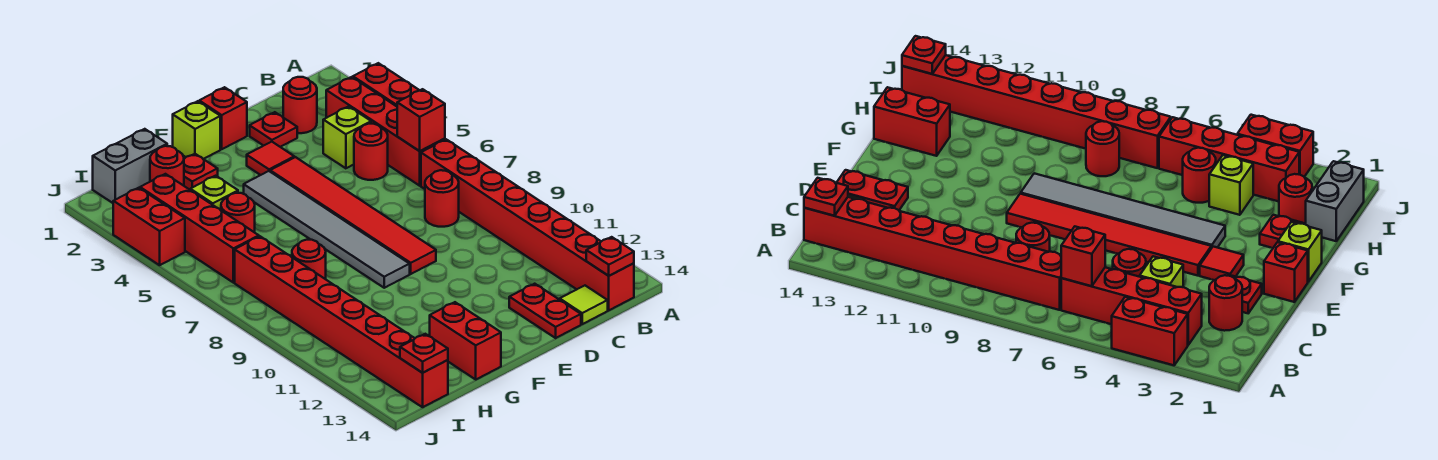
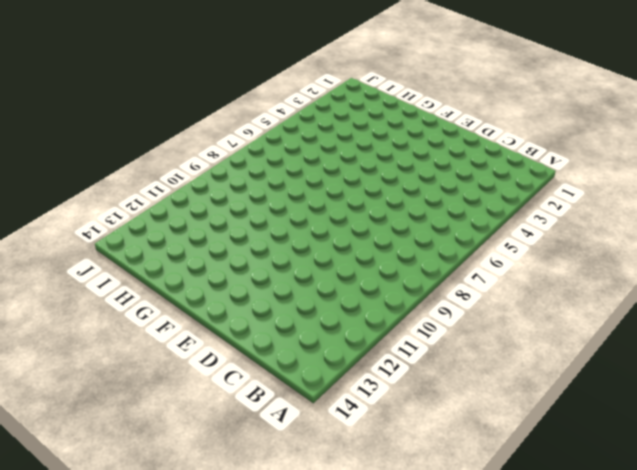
none -> red 1x2 brick [353,63,420,106]
none -> red 1x4 brick [326,77,445,186]
none -> red 1x8 brick [421,139,634,310]

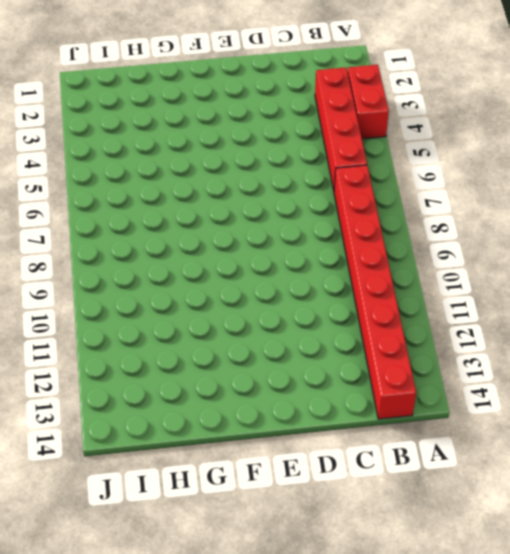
none -> red 1x1 round brick [283,77,317,133]
none -> lime 1x1 brick [323,106,371,168]
none -> red 1x1 round brick [354,124,388,180]

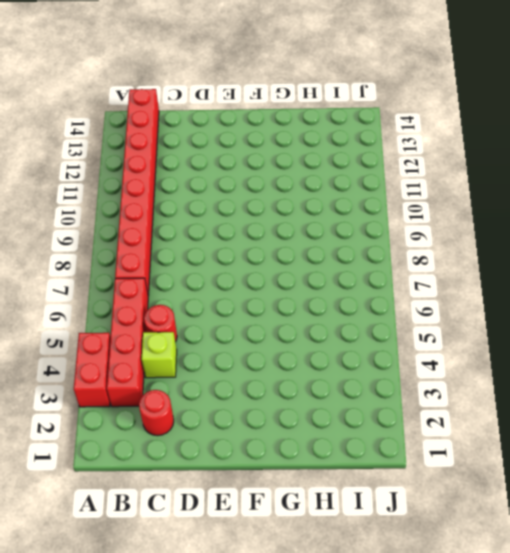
none -> red 1x1 round brick [425,170,459,227]
none -> lime 1x1 tile [560,286,608,324]
none -> red 1x1 plate [250,112,297,147]

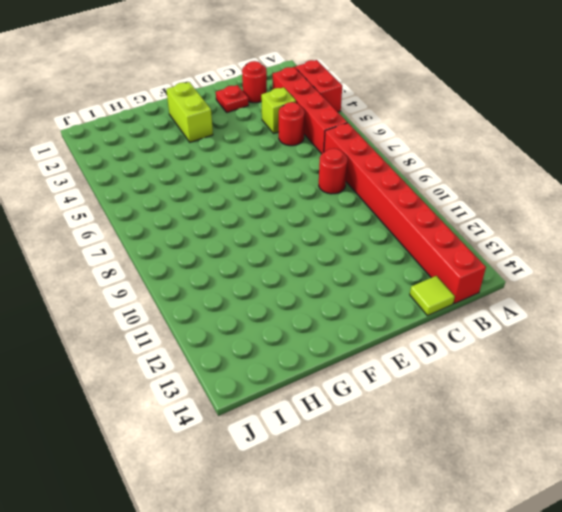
lime 1x2 brick [166,82,213,142] -> none
none -> red 1x2 plate [509,284,581,338]
none -> red 1x1 brick [199,87,247,149]
none -> red 1x1 tile [247,142,294,175]

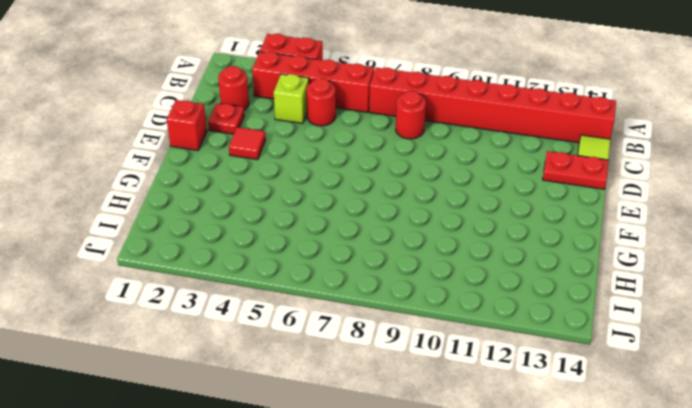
none -> red 1x6 tile [270,157,436,274]
none -> lime 1x1 brick [173,101,220,159]
none -> grey 1x6 tile [244,171,410,288]

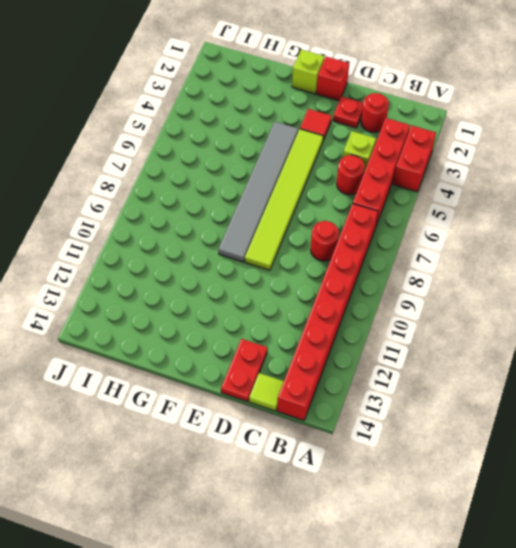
lime 1x6 tile [245,129,323,270] -> red 1x6 tile [270,157,436,274]
none -> red 1x1 plate [184,154,218,190]
none -> red 1x2 brick [430,302,501,379]
none -> grey 1x2 brick [93,129,167,203]

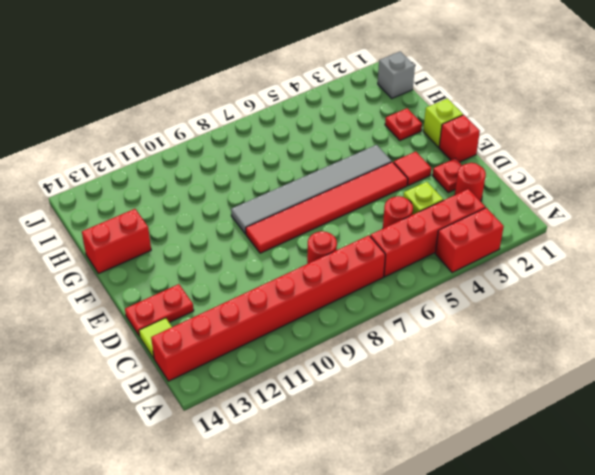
grey 1x1 brick [378,51,415,98] -> grey 1x2 brick [93,129,167,203]
none -> red 1x1 round brick [150,146,184,186]
none -> lime 1x1 brick [190,176,238,210]
none -> red 1x1 round brick [221,193,255,232]

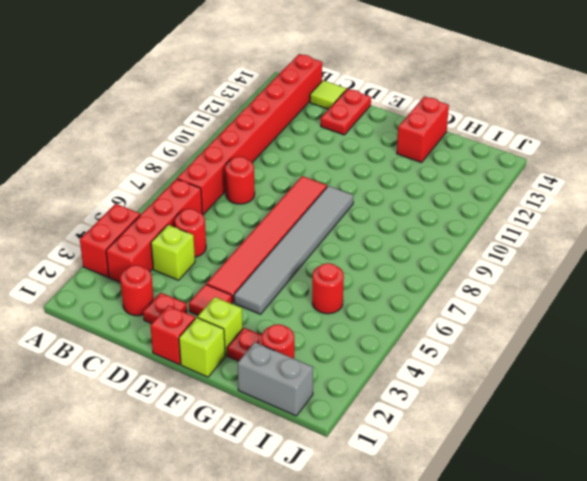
lime 1x1 brick [197,297,243,356] -> lime 1x1 brick moved to [190,176,238,210]
none -> red 1x1 round brick [292,240,326,279]
none -> red 1x4 brick [140,174,259,283]
none -> red 1x8 brick [235,236,448,407]

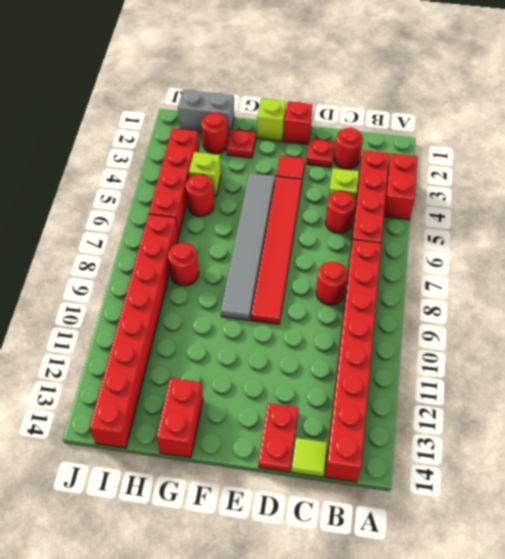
none -> red 1x2 brick [113,188,185,265]
none -> red 1x1 brick [397,89,445,151]
none -> red 1x1 plate [586,237,634,276]

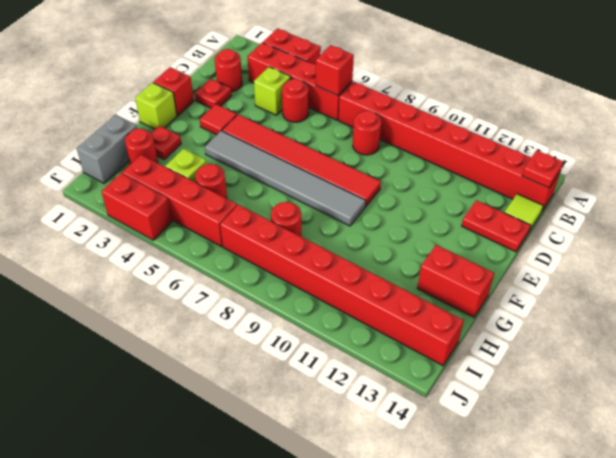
none -> red 1x1 plate [400,334,448,373]

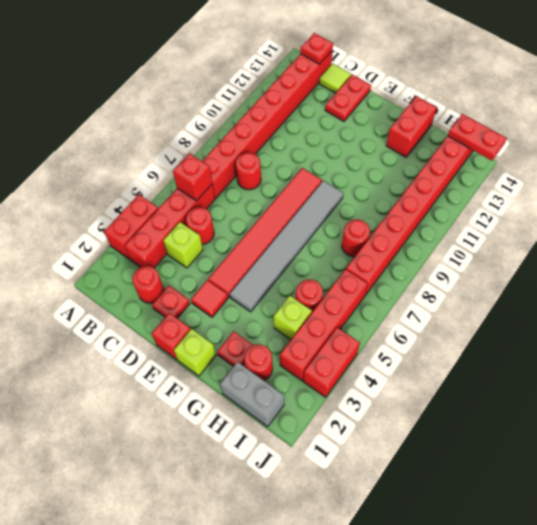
red 1x2 plate [448,114,507,161] -> red 1x1 plate [400,334,448,373]

